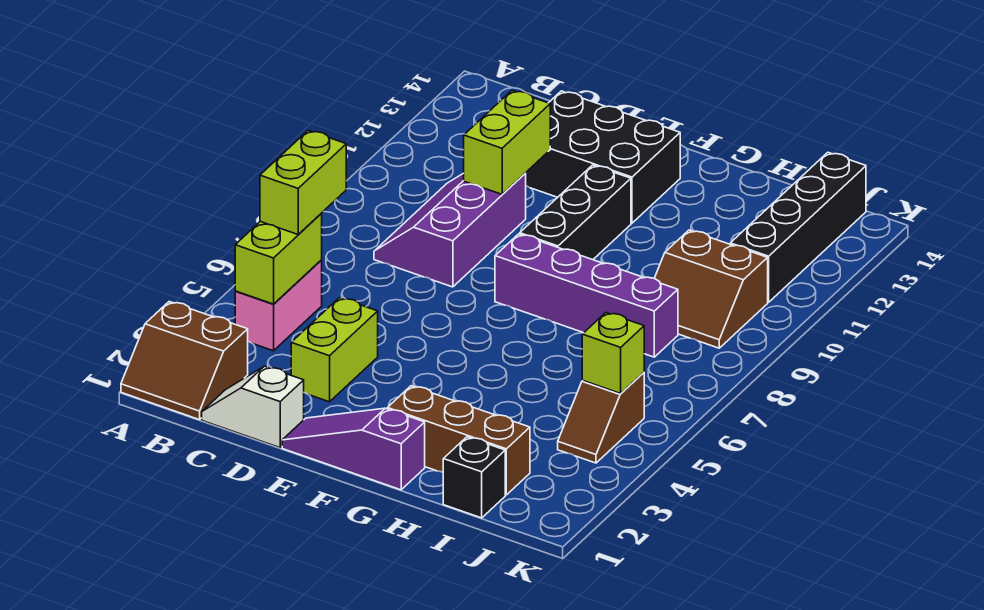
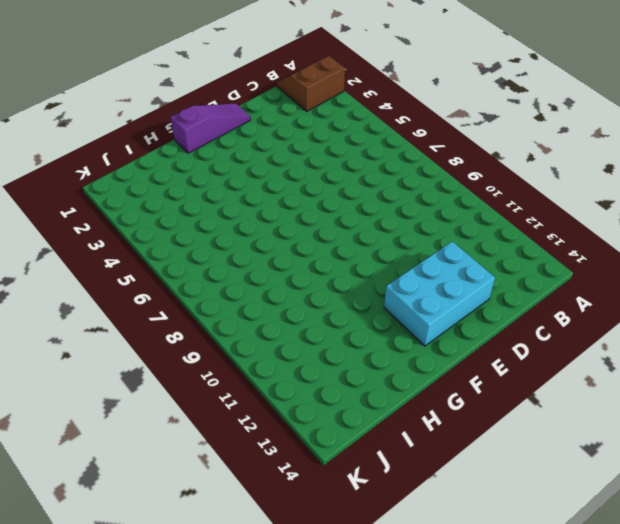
cyan 2x3 brick [384,241,495,346] -> black 2x3 brick [526,91,680,223]
none -> pink 1x2 brick [235,260,322,351]
none -> white 1x2 slope [202,366,304,448]
none -> purple 2x3 slope [374,173,526,287]

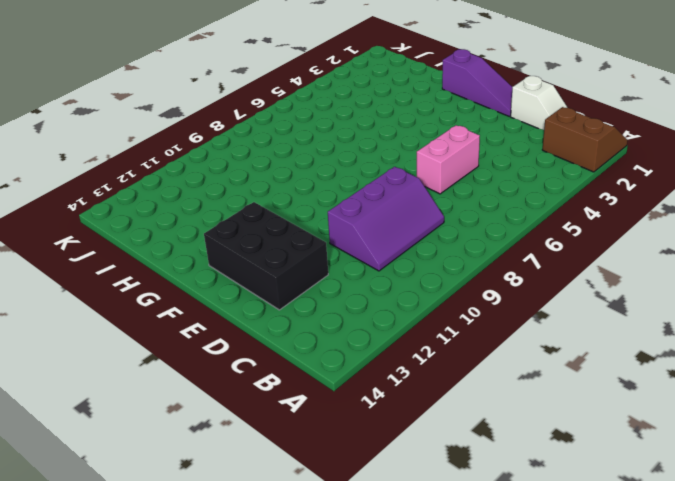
pink 1x2 brick [417,125,480,194] -> pink 1x2 brick moved to [235,260,322,351]
none -> lime 1x2 brick [291,298,378,402]
none -> purple 1x4 brick [495,234,678,357]
none -> black 1x3 brick [520,165,631,260]

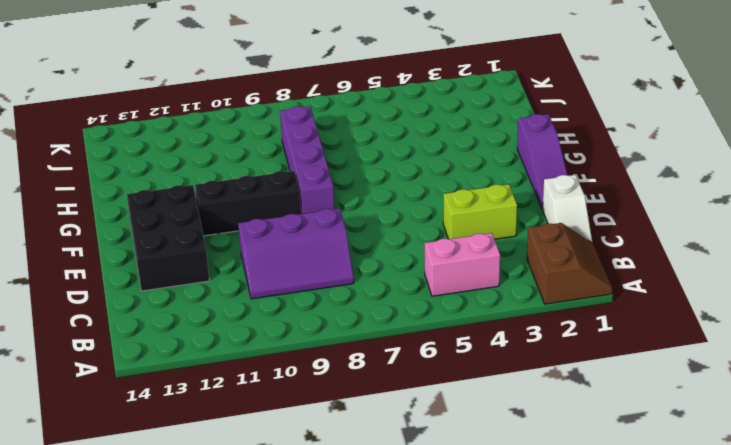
none -> brown 1x3 brick [387,386,530,495]
none -> black 1x1 brick [443,437,505,518]
none -> brown 2x2 slope [654,230,768,348]

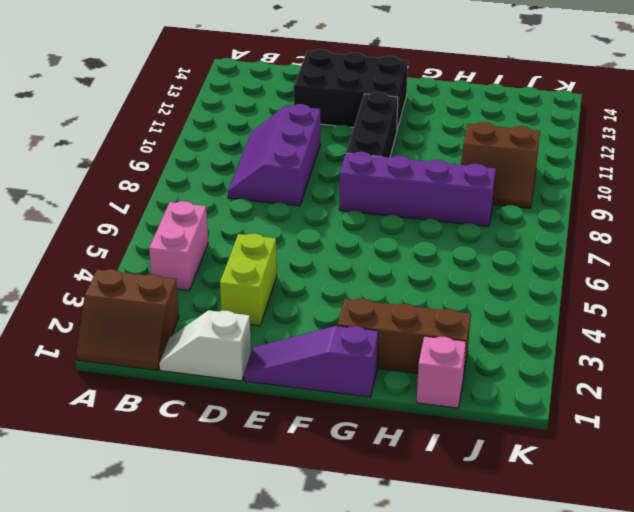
pink 1x1 brick [417,336,466,408] -> black 1x1 brick [443,437,505,518]
none -> brown 1x2 slope [558,373,644,463]
none -> black 1x4 brick [730,152,866,302]
none -> lime 1x2 brick [235,214,322,304]

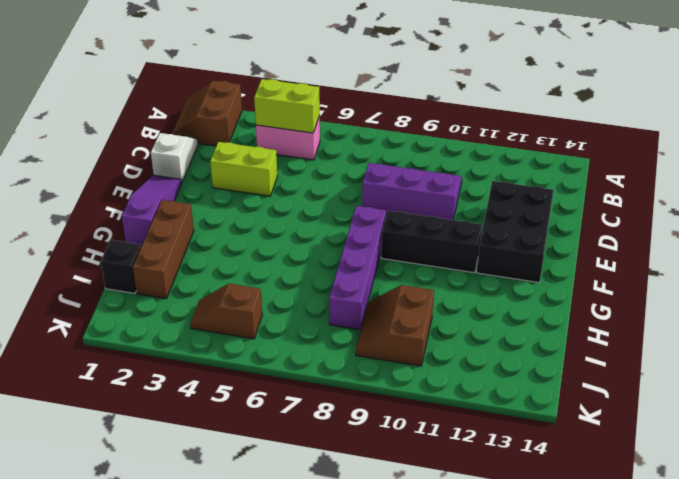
none -> black 1x4 brick [730,152,866,302]
none -> lime 1x2 brick [464,90,550,194]
none -> lime 1x1 brick [582,313,644,393]

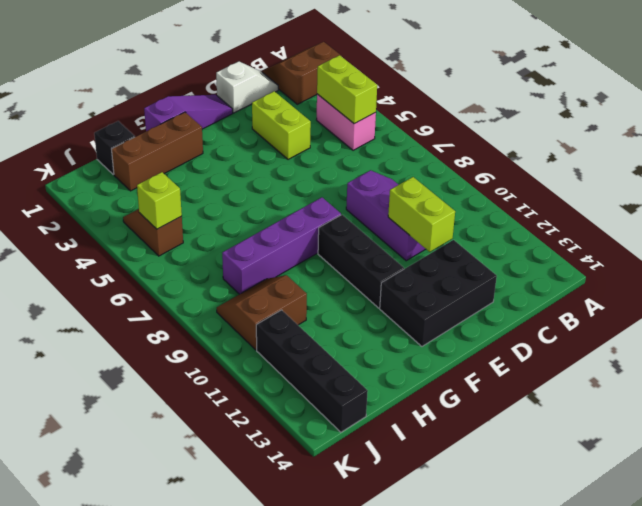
none -> lime 1x2 brick [260,131,346,234]

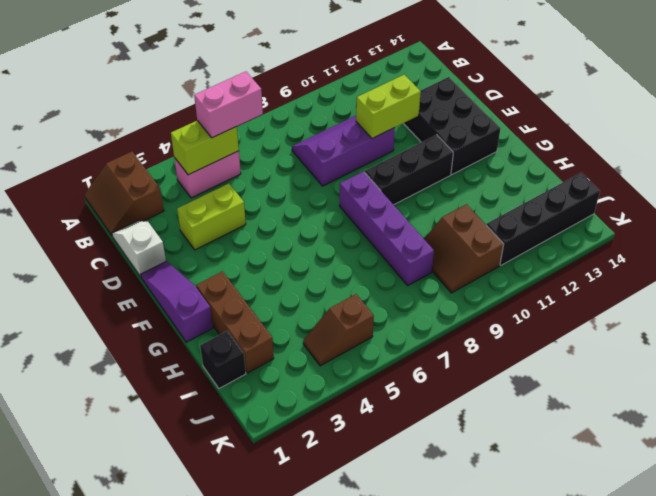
pink 1x2 brick [194,72,263,138] -> lime 1x2 brick [260,131,346,234]
none -> lime 1x1 brick [582,313,644,393]

